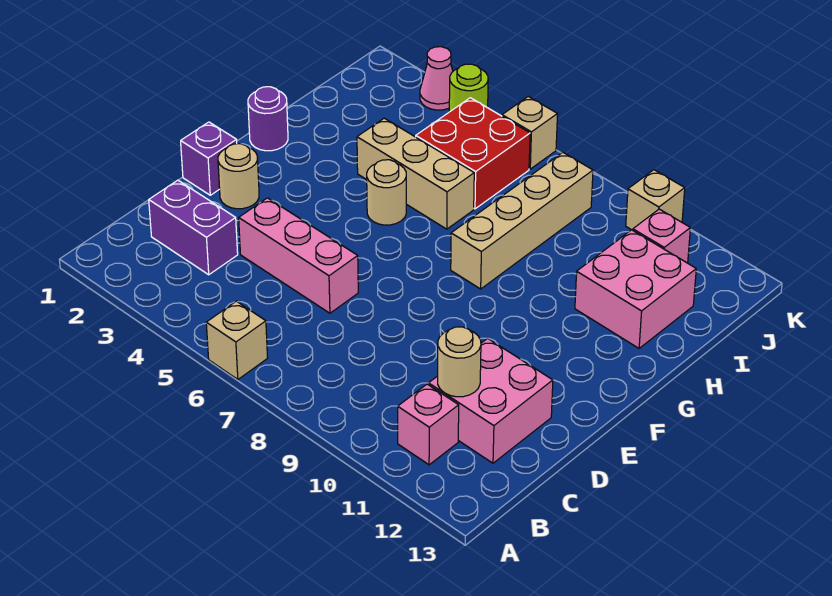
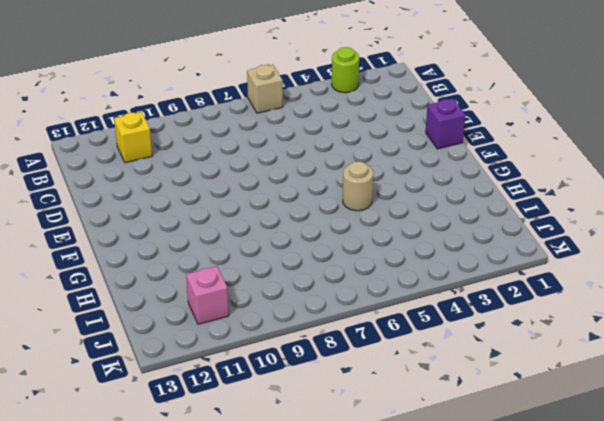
lime 1x1 round brick [332,47,359,93] -> lime 1x1 round brick moved to [449,64,488,112]
yellow 1x1 brick [114,112,152,163] -> pink 1x1 brick [398,384,459,465]
none -> purple 1x2 brick [149,180,238,275]
none -> pink 2x2 brick [429,338,553,463]
none -> pink 1x3 brick [239,198,358,313]

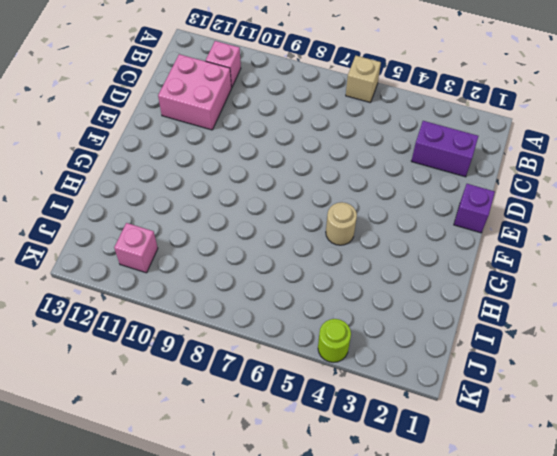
none -> pink 1x3 brick [239,198,358,313]
none -> tan 1x1 round brick [218,144,259,209]
none -> purple 1x1 round brick [248,87,288,151]

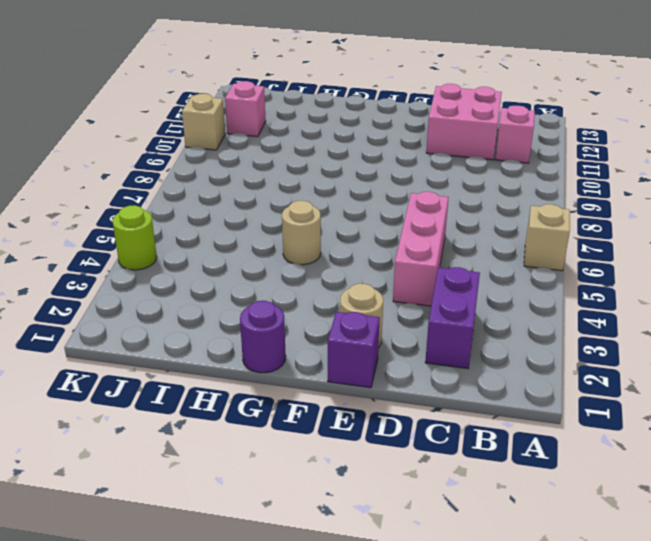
none -> tan 1x4 brick [451,153,593,289]
none -> tan 1x3 brick [357,118,474,229]
none -> pink 2x2 brick [575,230,696,348]

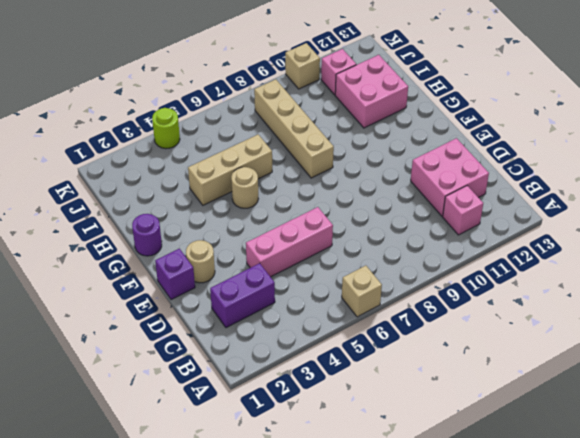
none -> red 2x2 brick [416,98,530,209]
none -> pink 1x1 cone [420,47,453,110]
none -> tan 1x1 brick [502,97,557,169]

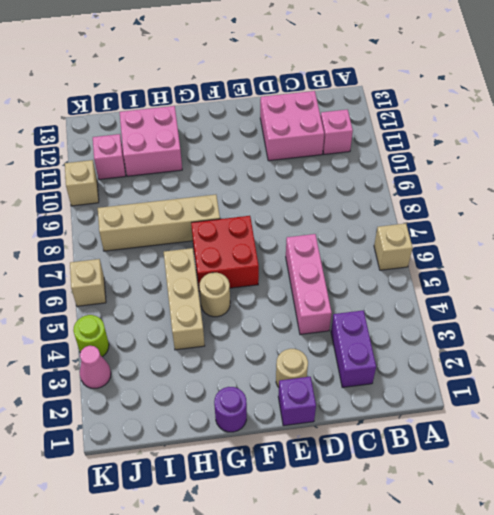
red 2x2 brick [191,216,259,291] -> red 2x2 brick moved to [416,98,530,209]
none -> tan 1x1 round brick [438,327,481,397]

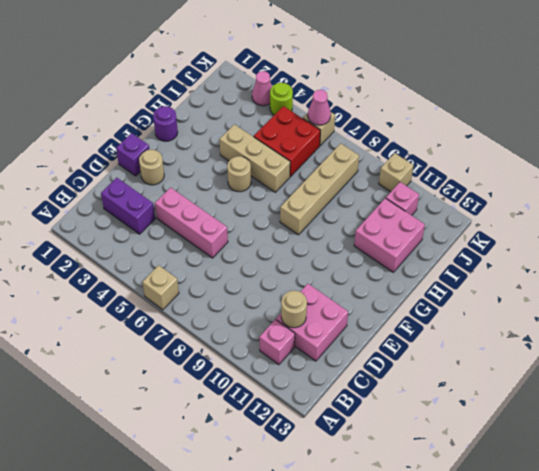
pink 1x1 cone [308,90,331,125] -> none

